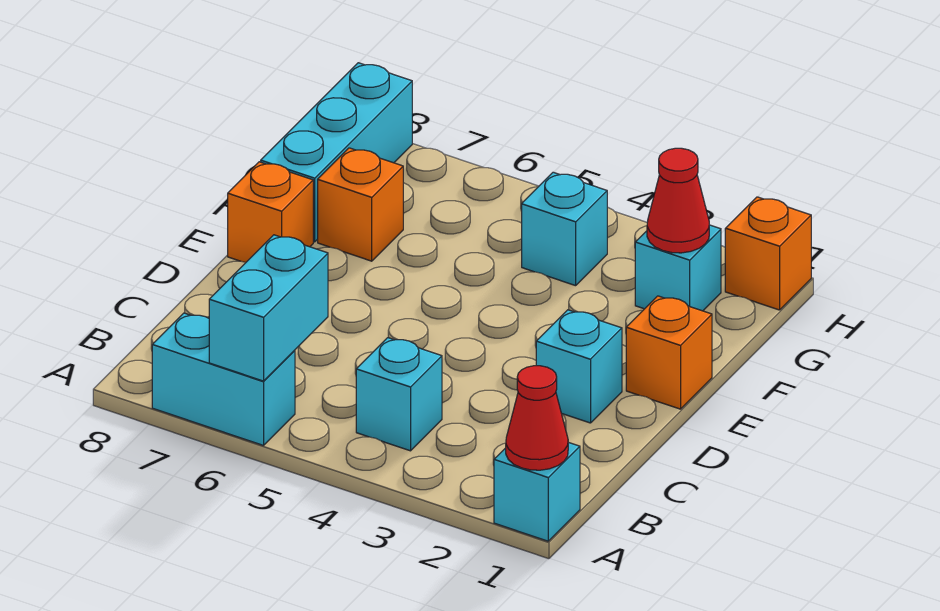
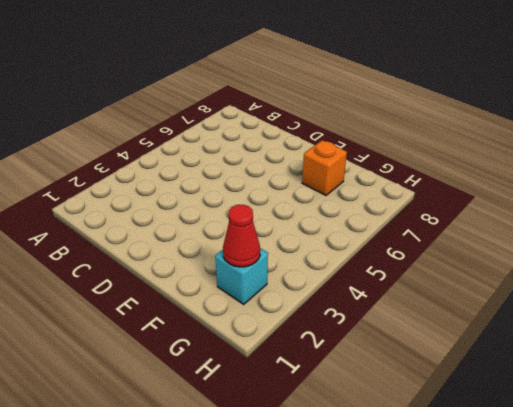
none -> cyan 1x1 brick [494,442,580,541]
none -> cyan 1x2 brick [152,313,295,446]
none -> cyan 1x1 brick [356,338,442,451]

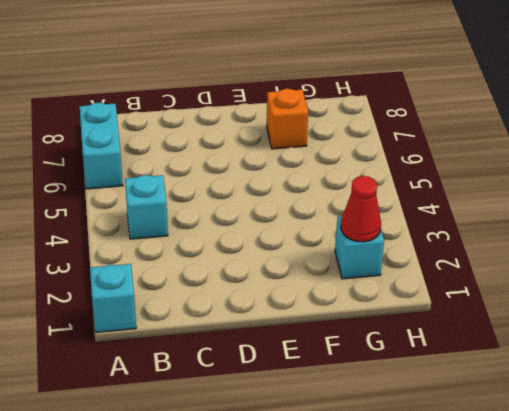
none -> cyan 1x1 brick [536,310,622,423]
none -> orange 1x1 brick [626,296,712,409]
none -> orange 1x1 brick [228,162,313,262]

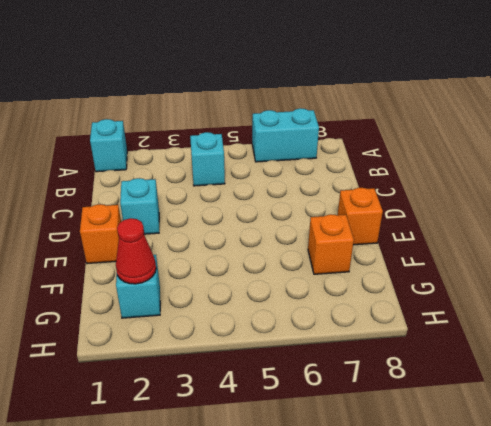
none -> cyan 1x3 brick [261,63,412,242]
none -> cyan 1x1 brick [522,172,607,286]
none -> orange 1x1 brick [725,197,811,310]

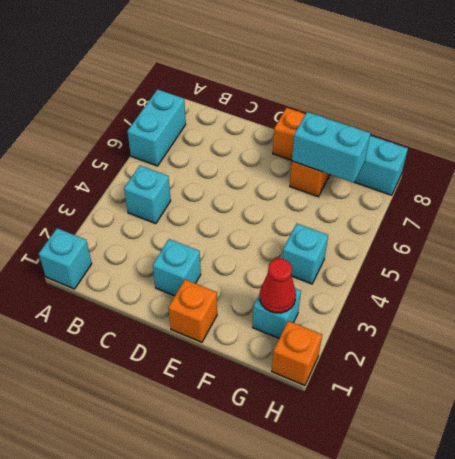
cyan 1x2 brick [292,112,370,183] -> cyan 1x2 brick moved to [209,235,328,381]
none -> red 1x1 cone [506,366,568,470]

